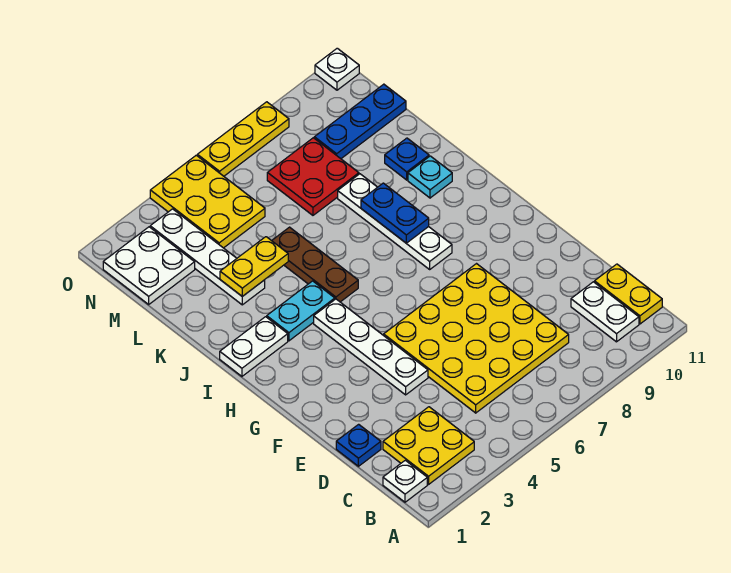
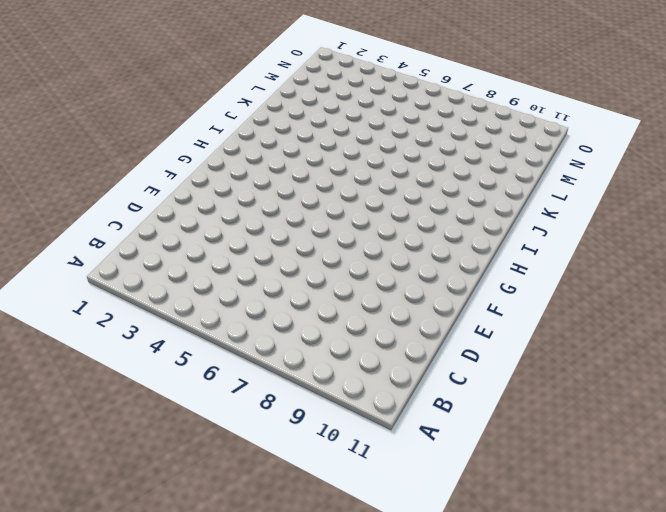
none -> white 1x1 plate [383,460,427,502]
none -> yellow 2x2 plate [383,407,474,484]
none -> white 1x2 plate [571,282,639,342]

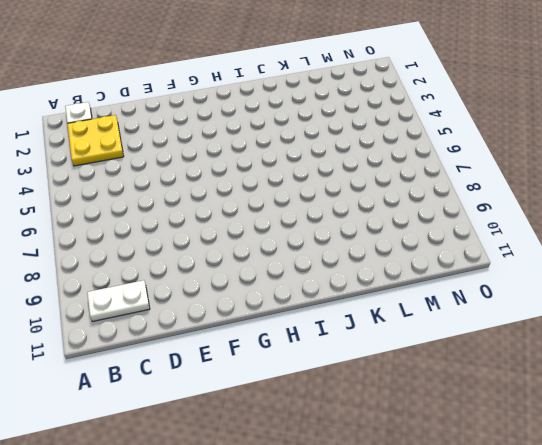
none -> yellow 1x2 plate [595,264,662,324]
none -> yellow 4x4 plate [384,264,569,413]
none -> blue 1x1 plate [336,424,381,466]

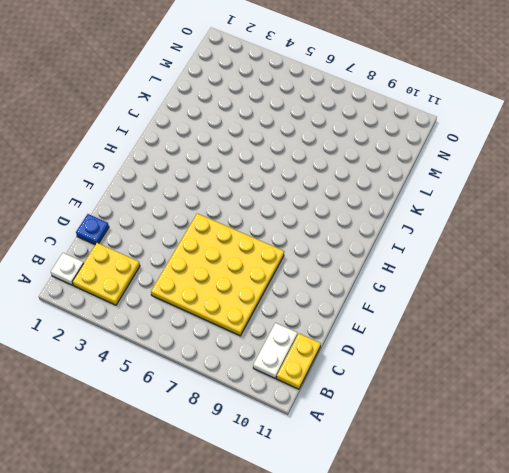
none -> white 1x4 plate [314,299,428,395]
none -> white 1x4 plate [338,174,452,269]
none -> white 1x2 plate [220,317,288,376]

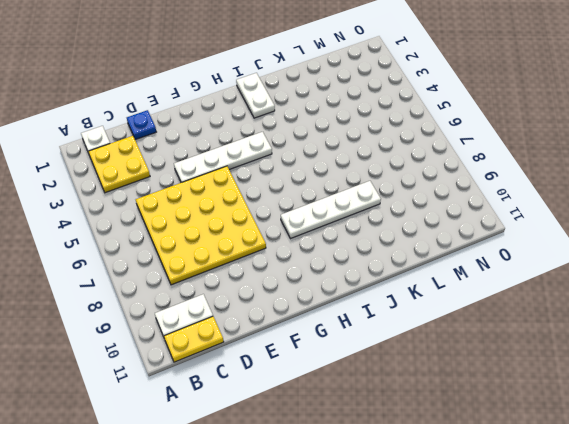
none -> cyan 1x2 plate [267,281,335,341]
none -> brown 1x3 plate [272,227,358,302]
none -> cyan 1x1 plate [408,156,452,198]

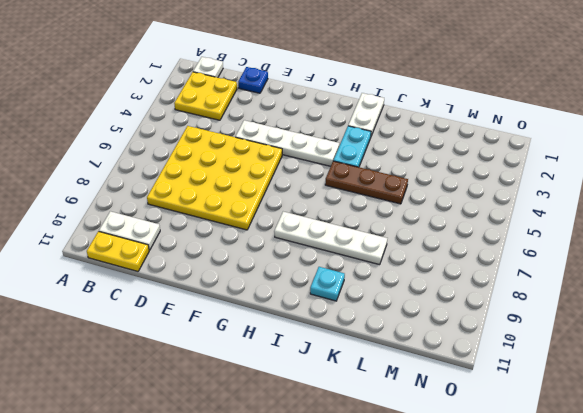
none -> white 1x4 plate [150,209,265,305]
none -> blue 1x1 plate [385,138,429,180]
none -> red 2x2 plate [267,138,359,215]

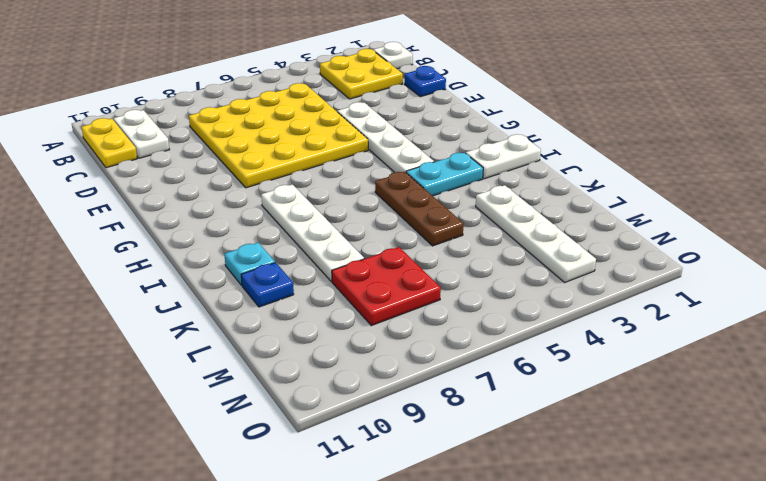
none -> white 2x2 plate [103,227,195,304]
none -> yellow 2x3 plate [150,155,265,248]
none -> blue 1x3 plate [314,84,406,159]

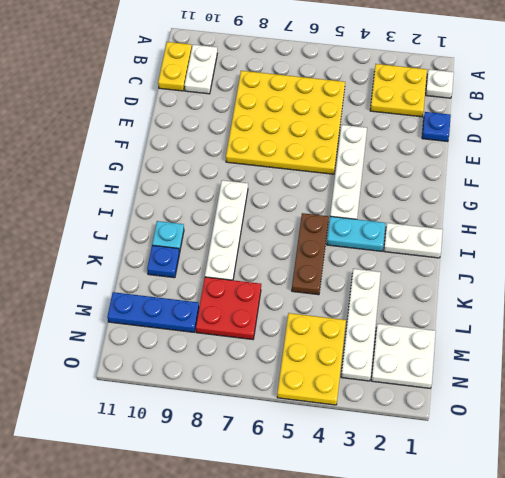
none -> yellow 1x3 plate [197,102,289,176]
none -> white 1x1 plate [315,48,359,90]
none -> blue 1x2 plate [361,183,429,243]

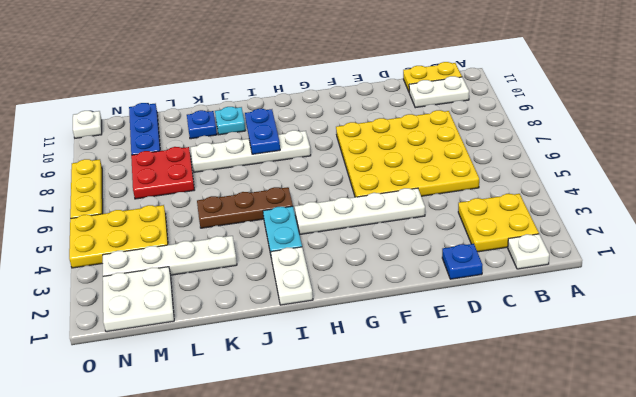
blue 1x2 plate [245,109,280,154] -> blue 1x2 plate turned to [361,183,429,243]
none -> yellow 1x2 plate [220,237,288,296]

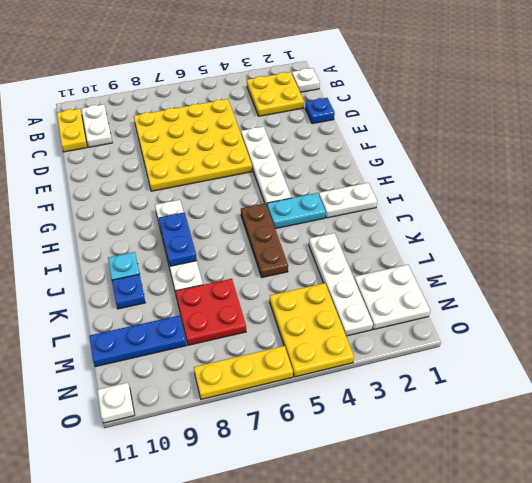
none -> yellow 1x2 plate [220,237,288,296]

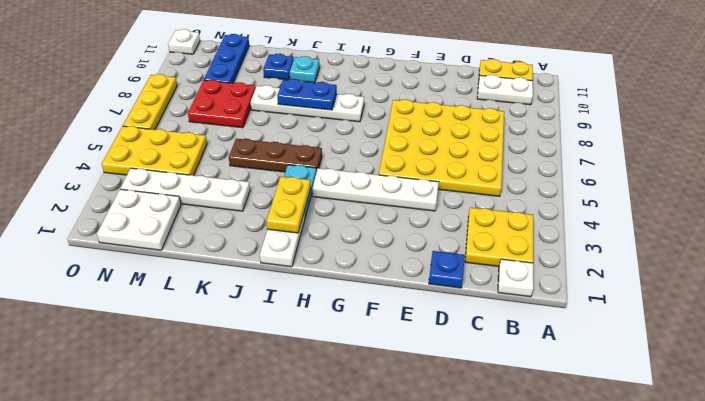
yellow 1x2 plate [267,177,311,233] -> yellow 1x2 plate moved to [220,237,288,296]

